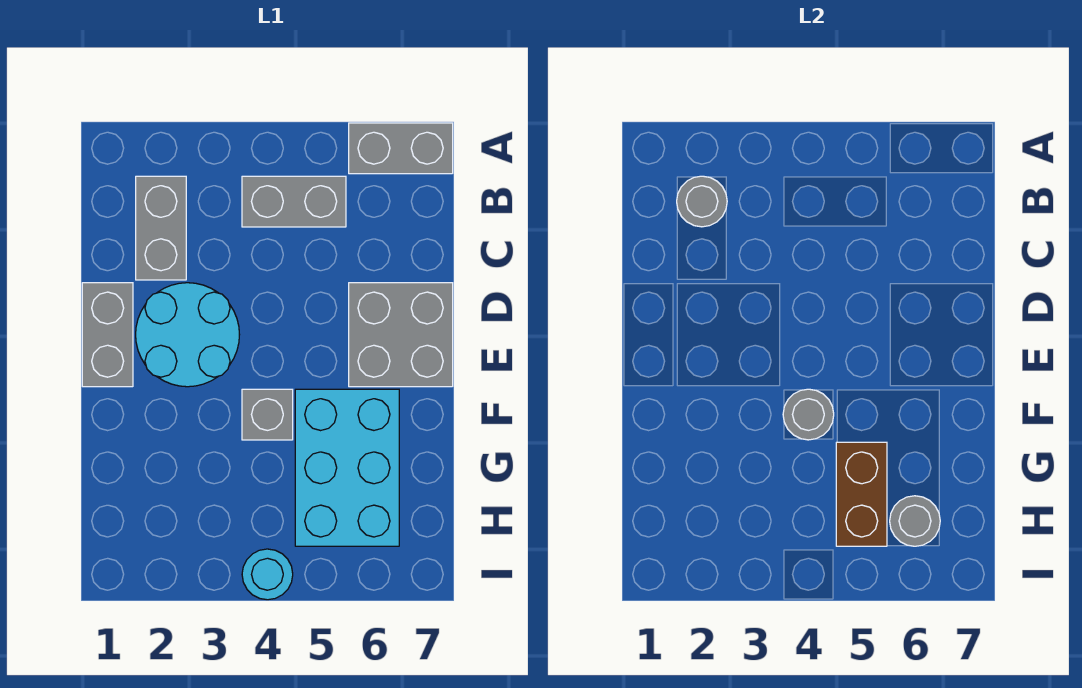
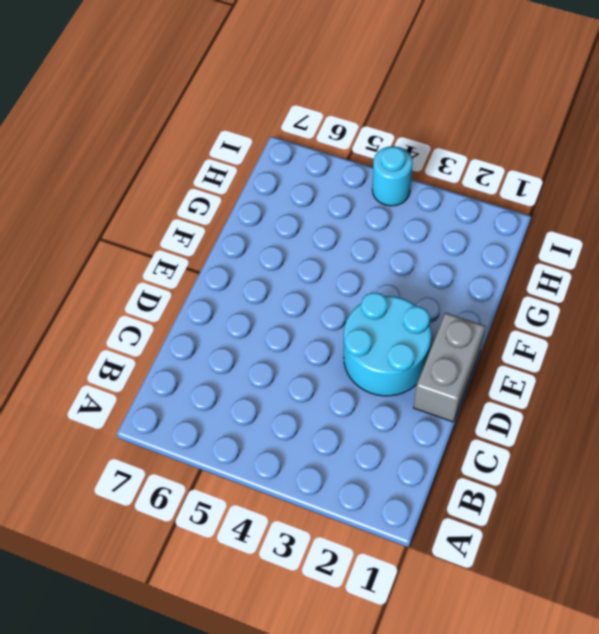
none -> grey 1x2 brick [349,123,453,174]
none -> grey 1x2 brick [136,176,186,280]
none -> grey 1x2 brick [242,176,346,227]

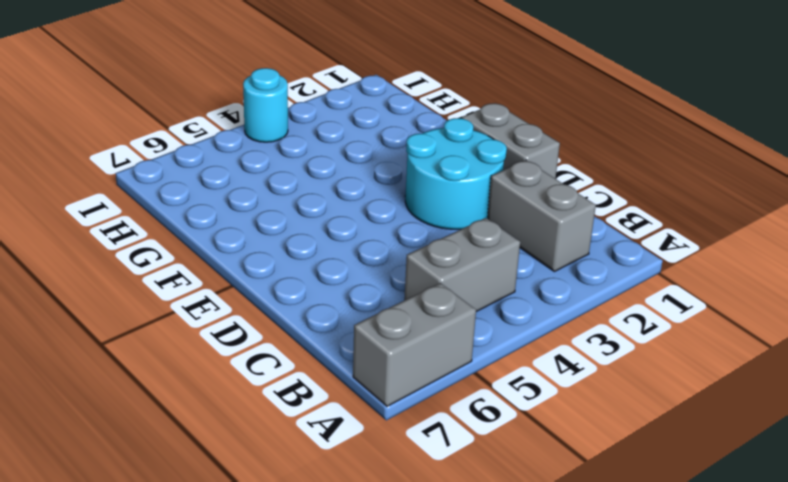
none -> grey 2x2 brick [349,283,453,387]
none -> grey 1x1 brick [242,389,293,440]
none -> cyan 2x3 brick [295,389,399,546]

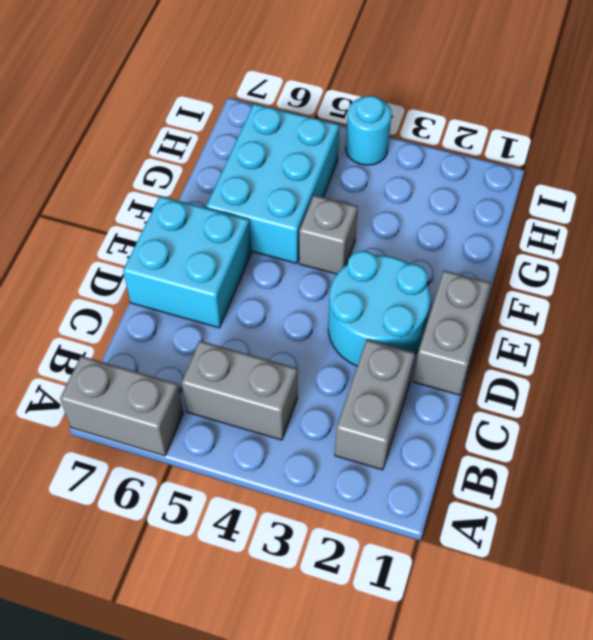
cyan 2x2 brick [123,196,251,328] -> grey 2x2 brick [349,283,453,387]
none -> grey 1x1 round brick [677,176,727,227]
none -> grey 1x1 round brick [783,389,834,440]
none -> brown 1x2 brick [836,442,887,546]

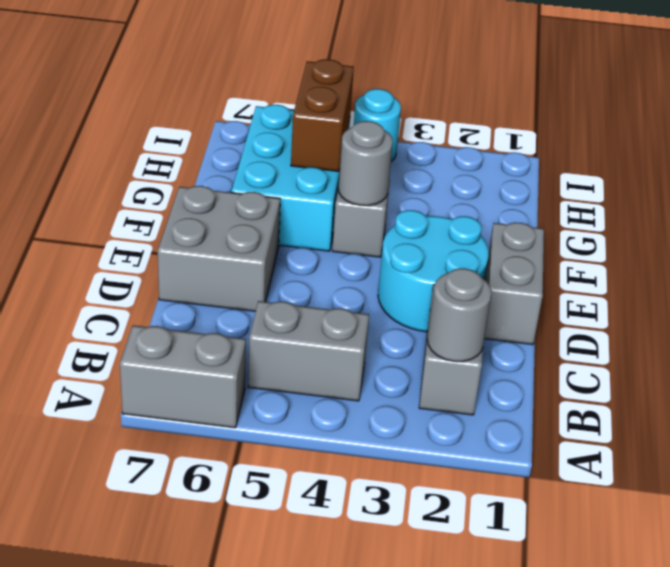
none -> grey 1x1 round brick [890,496,940,546]

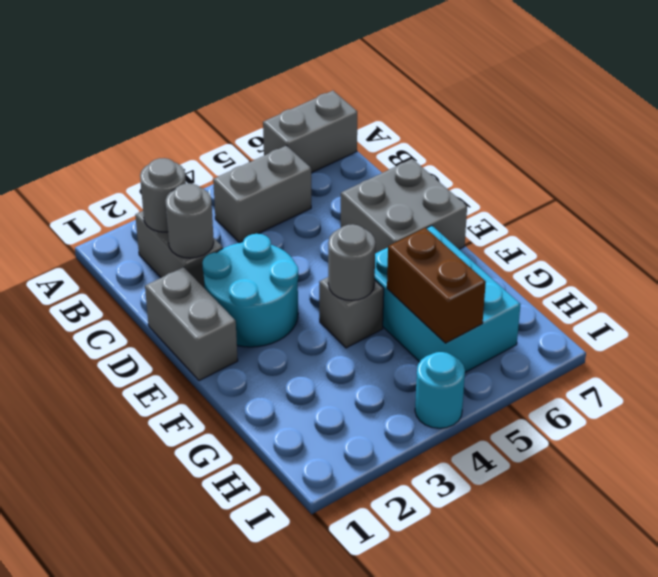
grey 1x1 round brick [165,183,214,258] -> grey 1x1 round brick moved to [890,496,940,546]

